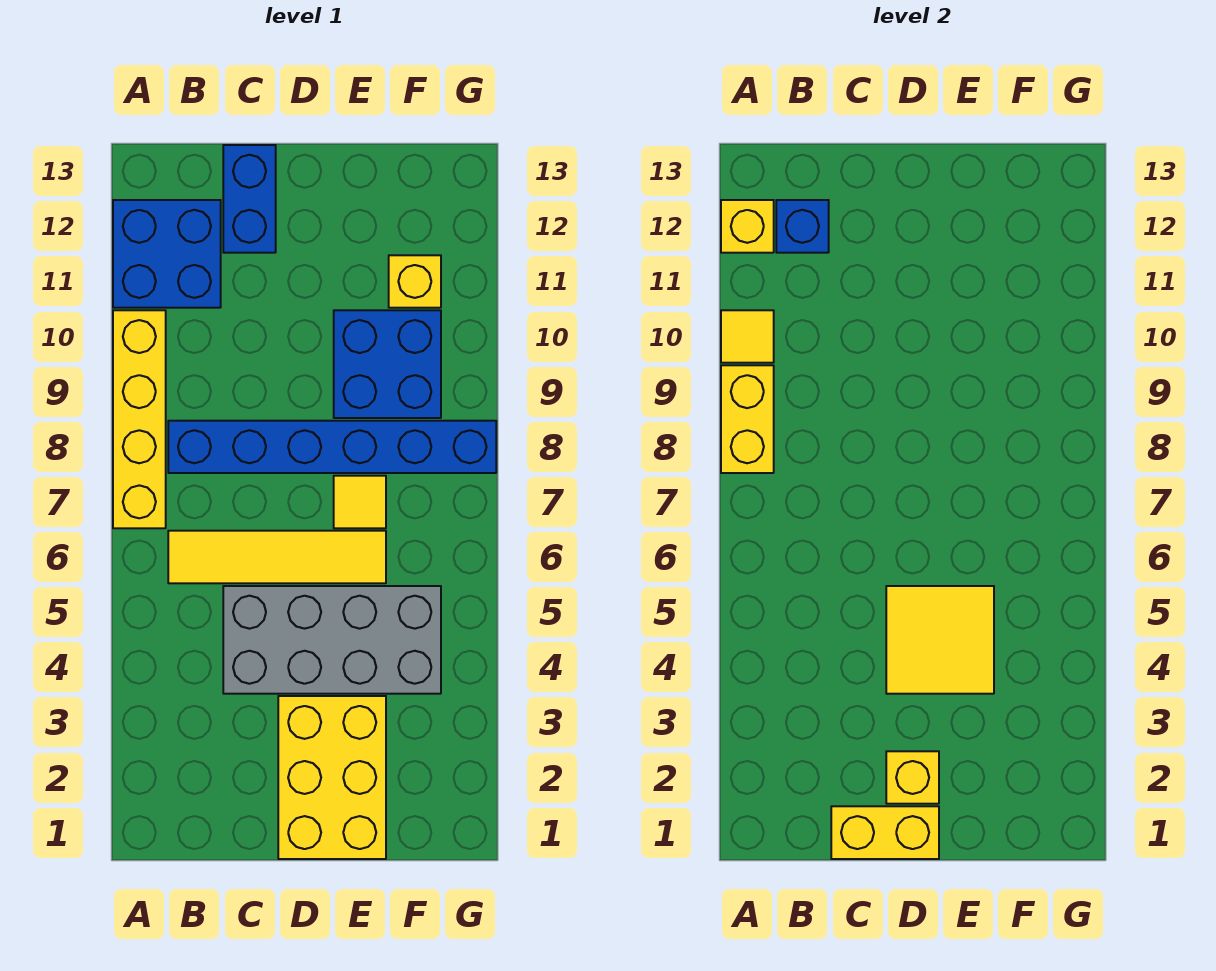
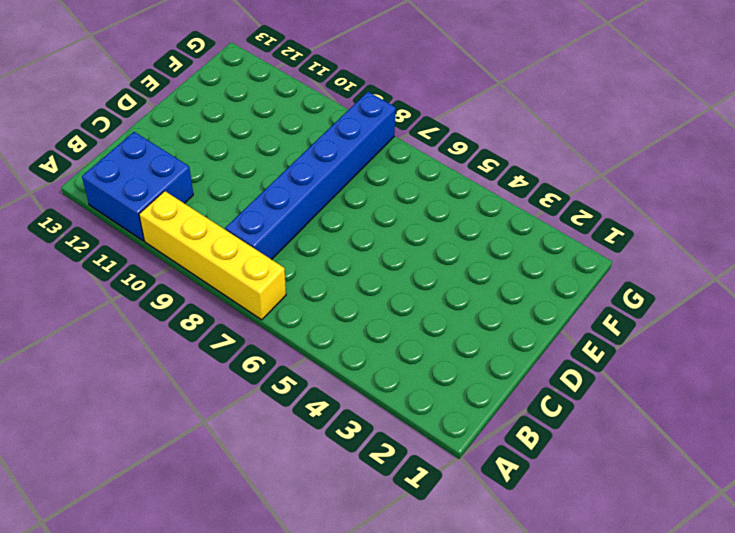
none -> yellow 1x4 tile [168,531,386,583]
none -> grey 2x4 brick [223,586,441,694]
none -> blue 1x2 brick [223,145,276,253]

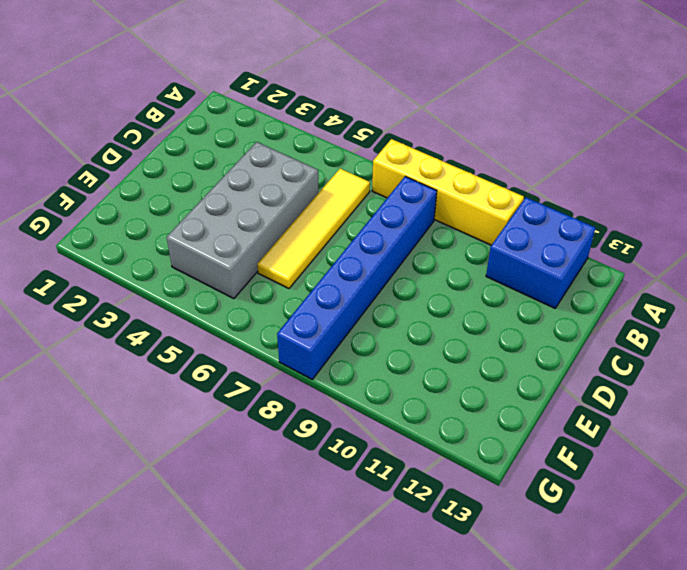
none -> blue 1x2 brick [223,145,276,253]
none -> yellow 2x3 brick [278,696,386,859]
none -> yellow 1x1 tile [334,476,386,528]

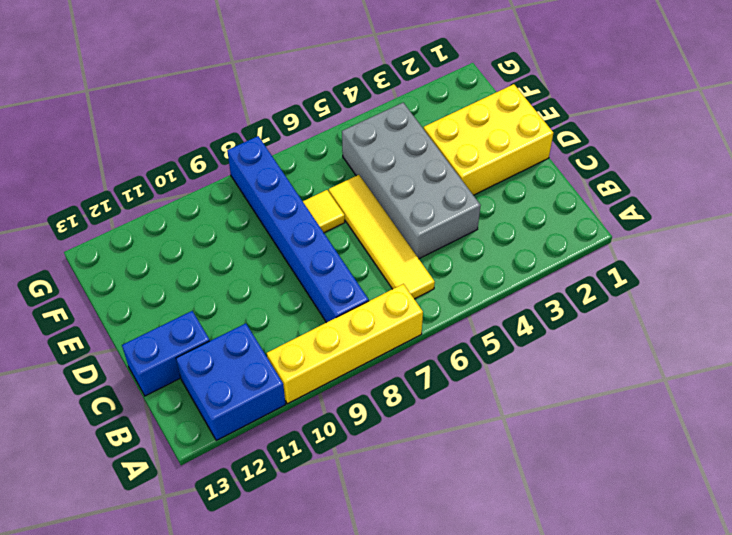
none -> blue 2x2 brick [334,310,441,418]
none -> yellow 1x1 brick [389,255,441,308]
none -> yellow 1x2 brick [721,365,774,473]

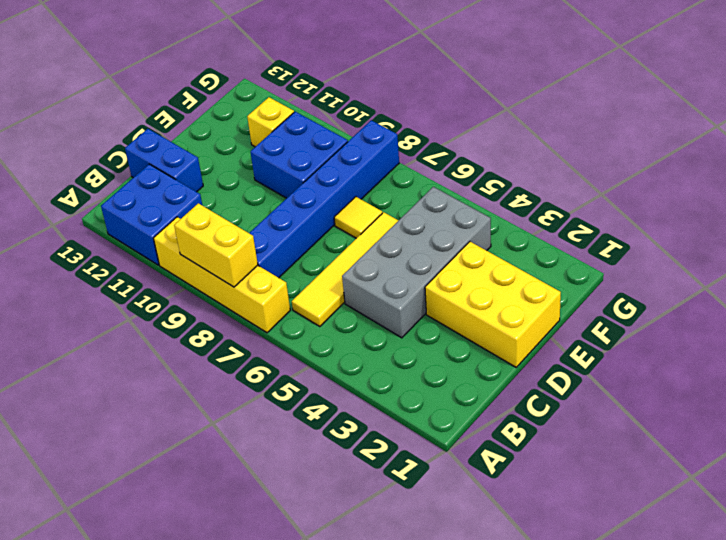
none -> yellow 1x1 tile [721,310,774,363]
none -> yellow 1x1 brick [721,200,774,253]
none -> blue 1x1 brick [776,200,829,253]

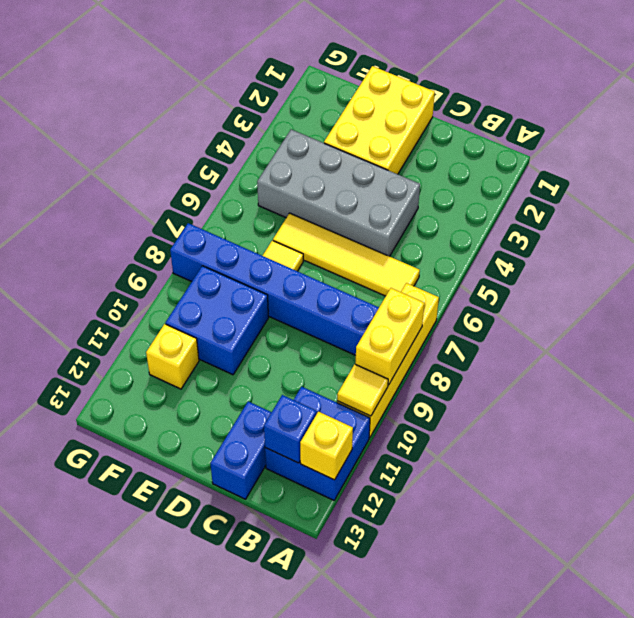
none -> yellow 1x2 brick [831,806,939,859]
none -> yellow 1x1 brick [886,751,939,804]
none -> yellow 2x2 tile [886,586,994,694]

